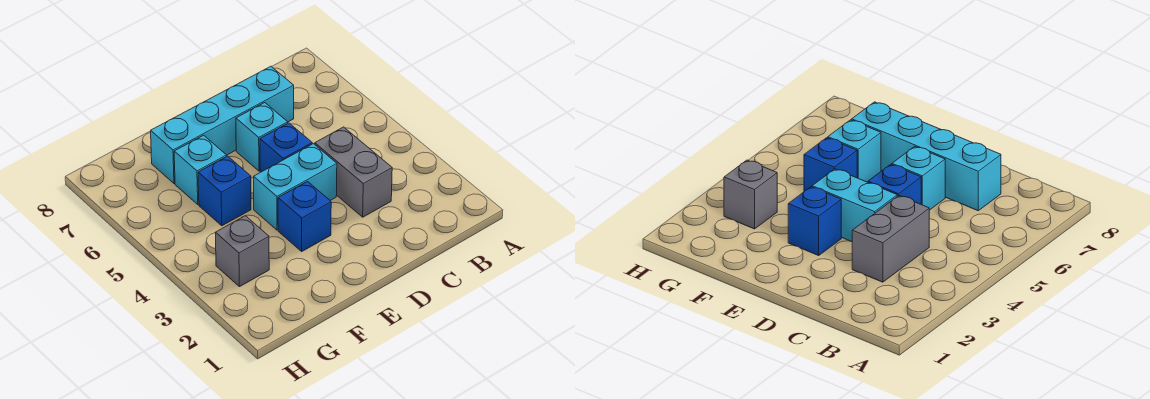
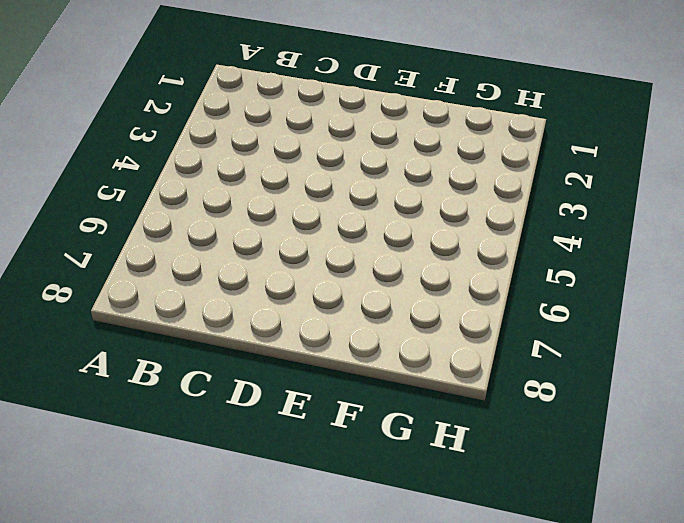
none -> grey 1x2 brick [315,127,392,217]
none -> cyan 1x4 brick [151,66,294,184]

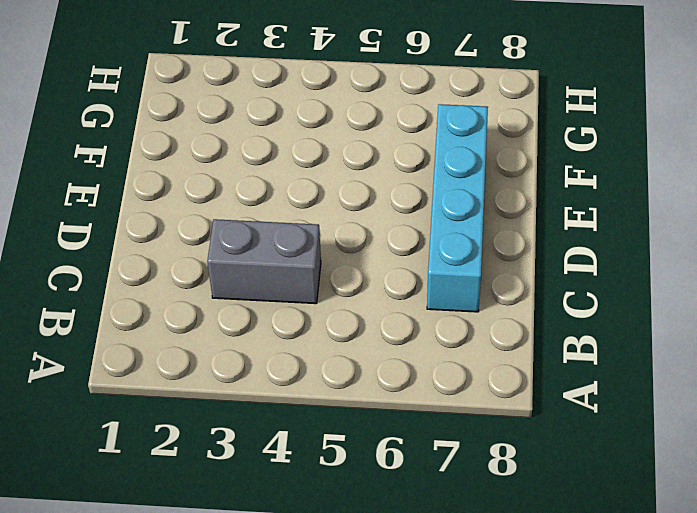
none -> cyan 1x2 brick [254,144,337,230]
none -> blue 1x1 brick [260,123,312,172]

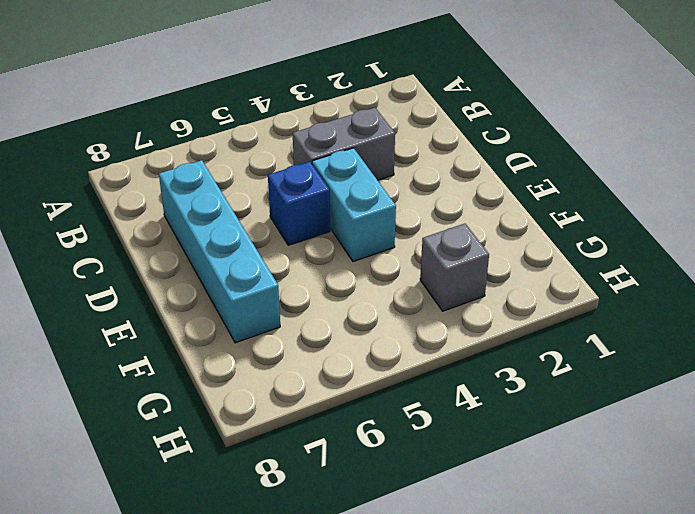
none -> cyan 1x1 brick [236,103,288,171]
none -> blue 1x1 brick [278,181,331,251]

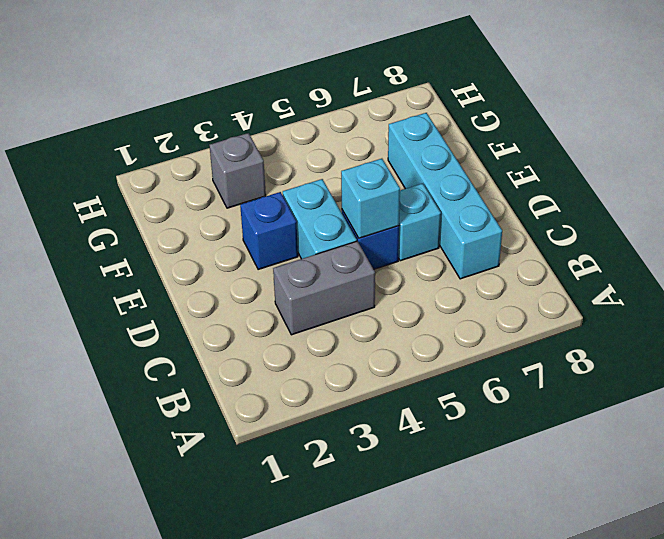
cyan 1x1 brick [341,159,400,238] -> cyan 1x1 brick moved to [174,135,227,204]
none -> blue 1x1 brick [198,156,251,226]

